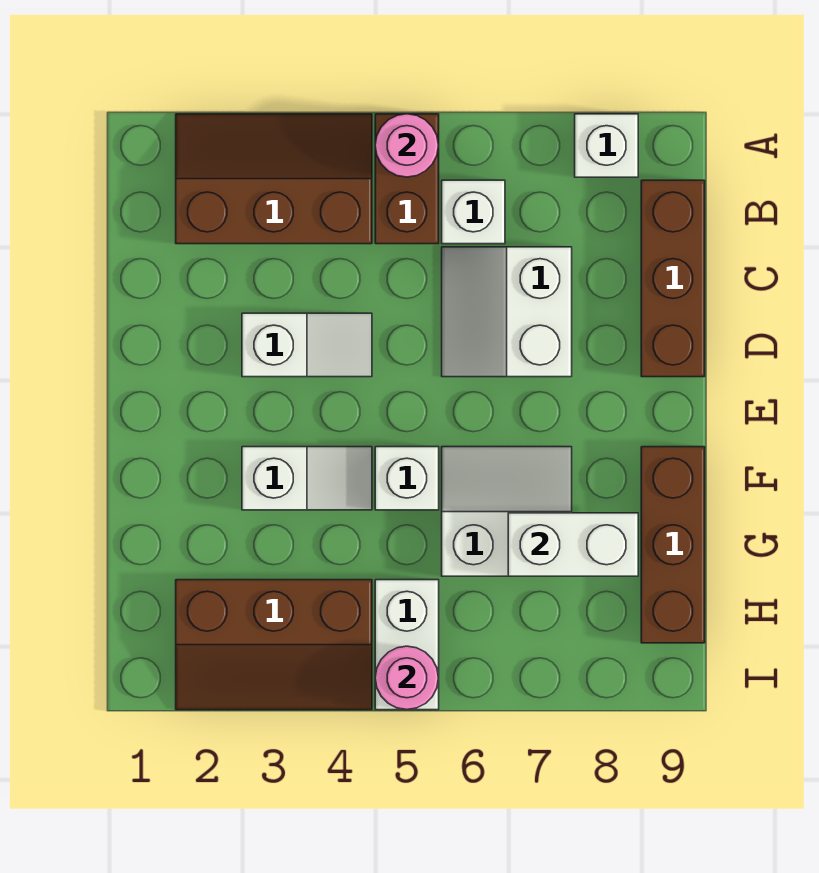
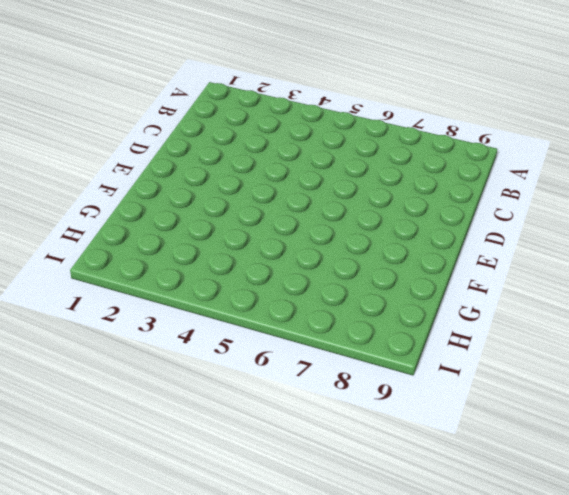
none -> brown 2x3 slope [176,114,372,244]
none -> brown 1x2 brick [375,114,439,244]
none -> white 1x1 brick [575,114,638,177]

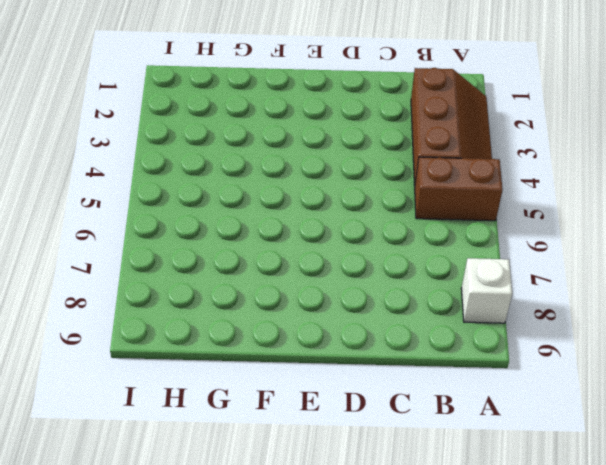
none -> white 1x1 brick [442,180,505,244]
none -> brown 1x3 brick [641,180,705,377]
none -> white 2x2 slope [442,247,572,377]

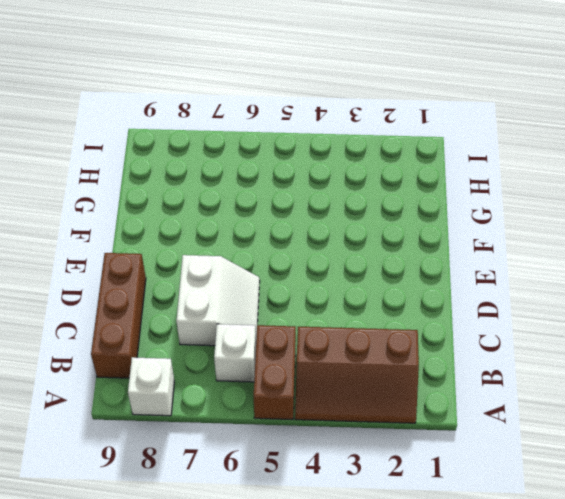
none -> white 1x2 slope [242,313,372,377]
none -> white 1x2 slope [242,447,372,510]
none -> white 1x1 brick [375,447,439,510]

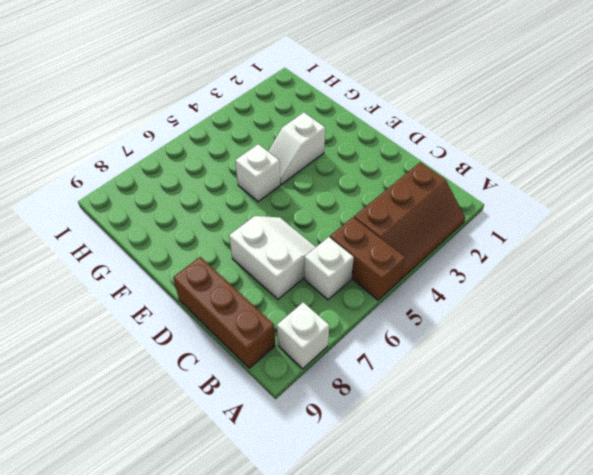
none -> white 1x2 slope [242,313,372,377]
none -> white 2x2 slope [442,447,572,576]
none -> brown 1x3 brick [641,447,705,643]

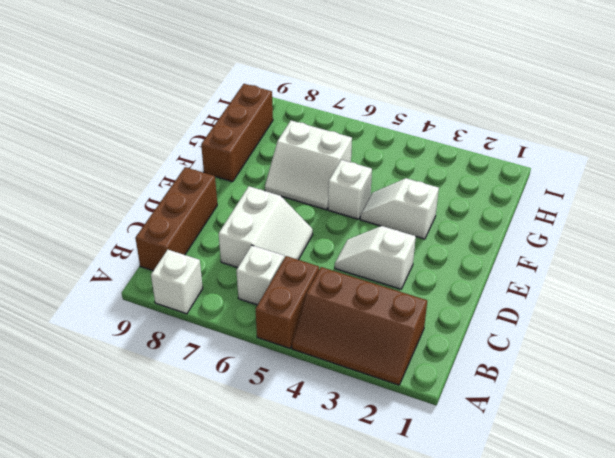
none -> brown 2x3 slope [176,580,372,710]
none -> white 1x2 brick [375,580,439,710]
none -> pink 1x1 round brick [375,114,439,177]

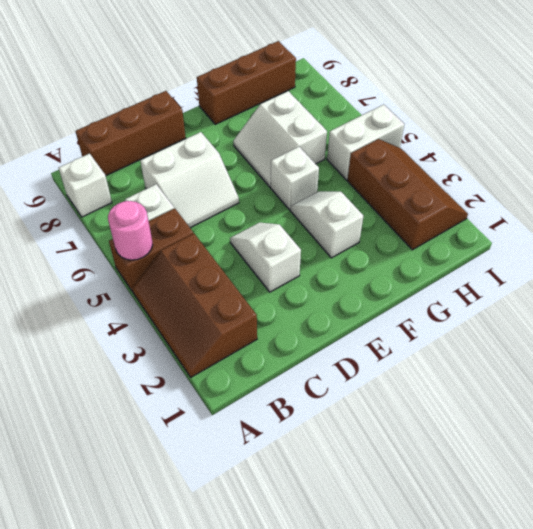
none -> white 1x2 brick [508,513,638,576]
none -> pink 1x1 round brick [375,646,439,710]

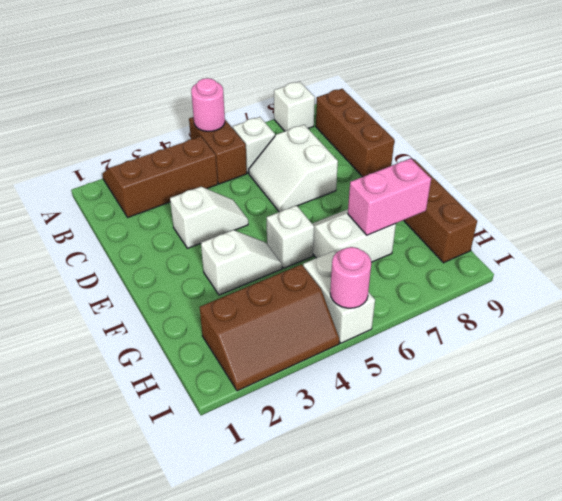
pink 1x2 brick [348,158,431,235] -> white 1x2 brick [508,513,638,576]

